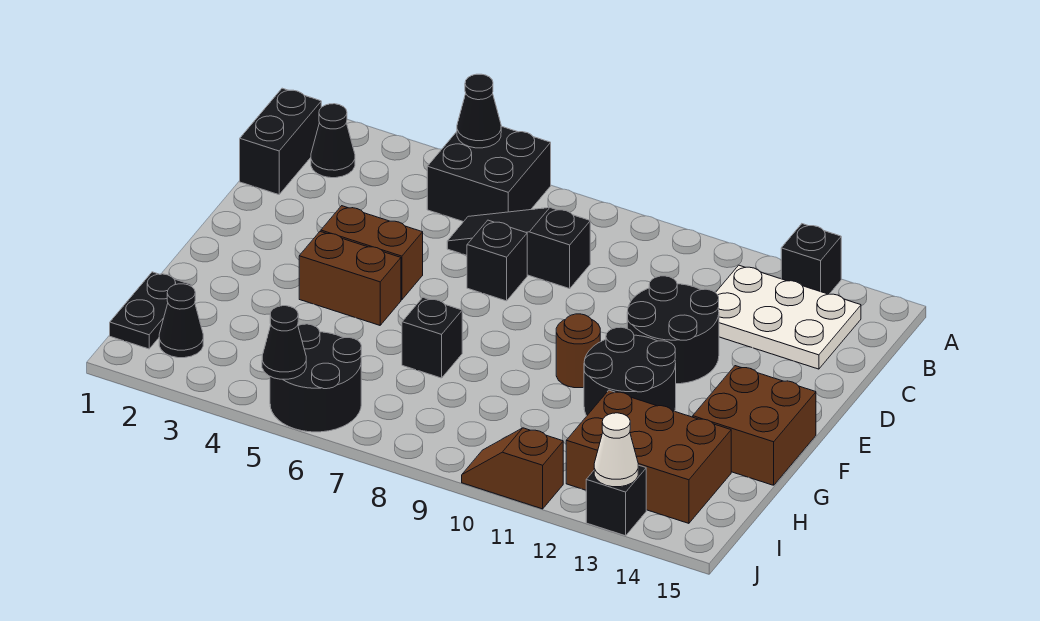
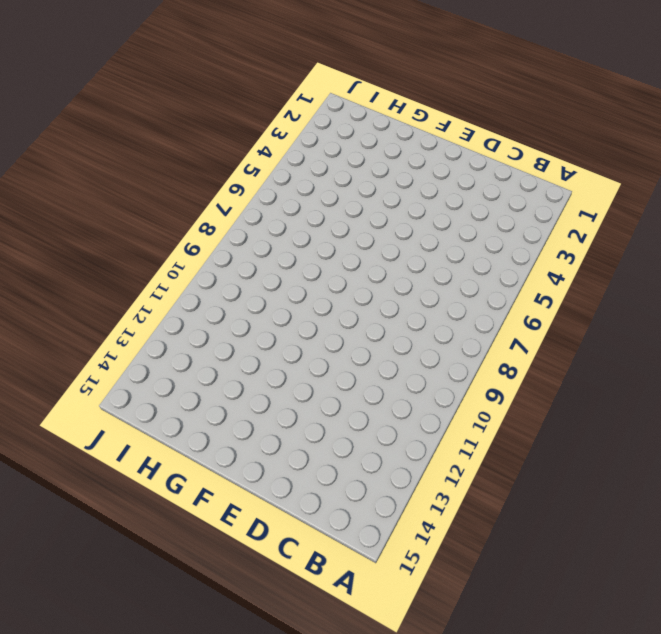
none -> black 2x2 brick [427,126,551,222]
none -> black 1x1 brick [781,224,841,294]
none -> black 1x2 brick [240,88,321,195]

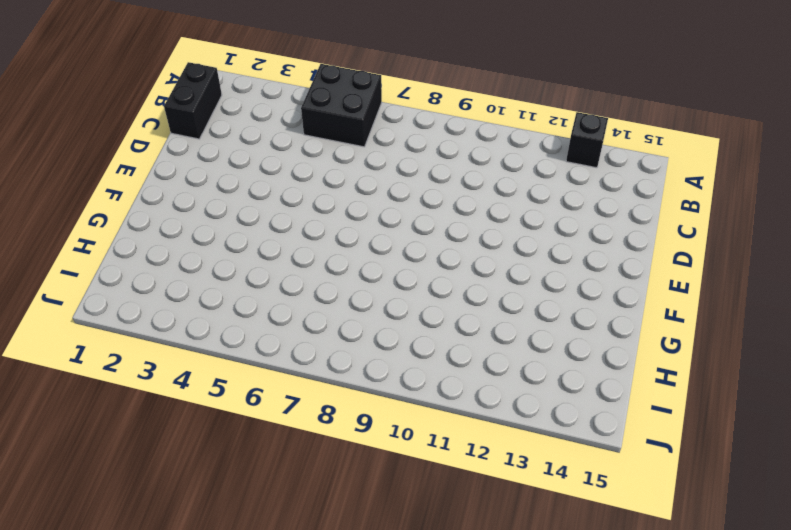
none -> black 1x1 cone [311,104,355,178]
none -> white 2x3 plate [716,265,861,369]
none -> black 1x3 slope [447,208,590,289]

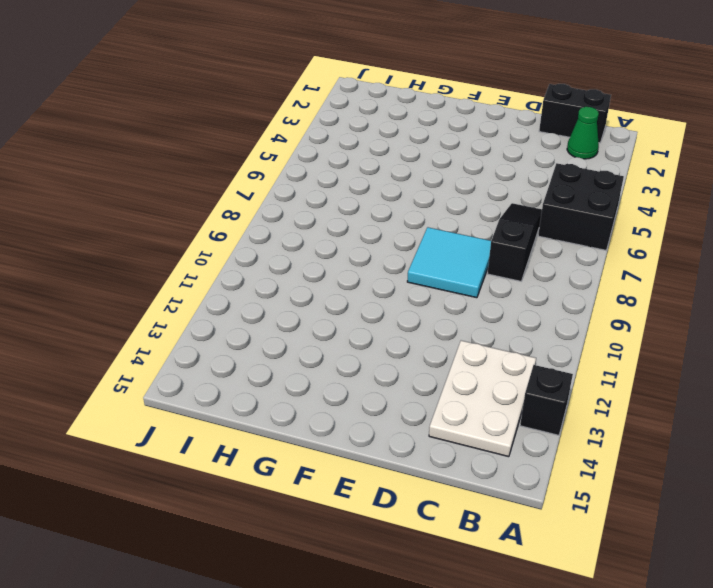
green 1x1 cone [567,107,599,159] -> black 1x1 cone [311,104,355,178]
cyan 2x2 tile [407,227,491,298] -> none
none -> black 1x1 brick [467,220,527,301]
none -> black 2x2 round brick [627,276,719,384]
none -> brown 1x2 brick [321,206,423,300]

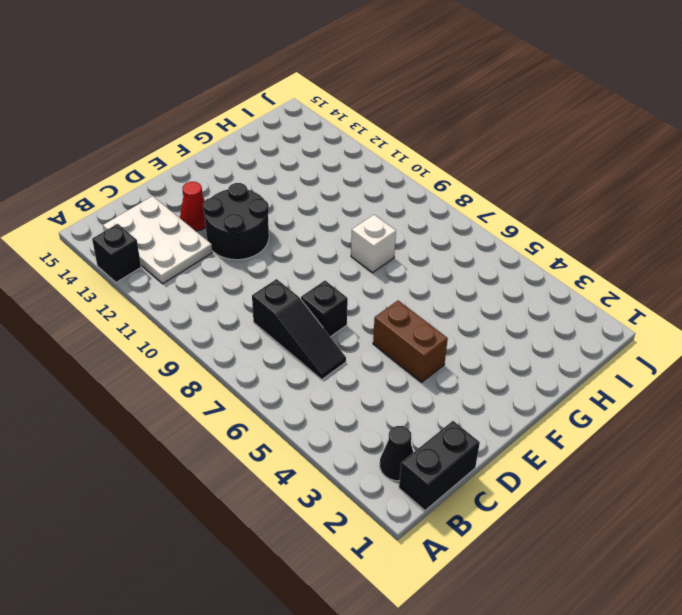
red 1x1 cone [180,182,206,231] -> none
white 1x1 brick [351,215,396,273] -> none
none -> black 2x2 brick [427,126,551,222]
none -> brown 1x2 brick [299,232,401,325]
none -> brown 1x1 round brick [556,314,600,388]

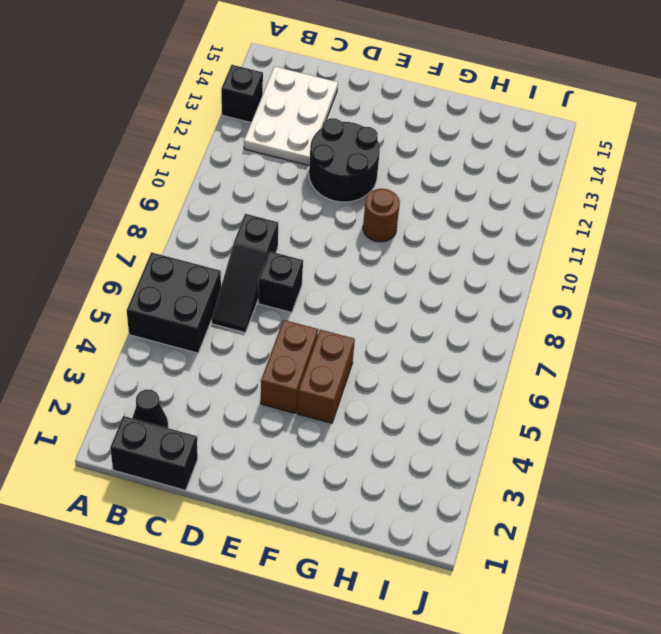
none -> black 2x2 round brick [584,327,676,416]
none -> brown 2x2 brick [693,366,816,485]
none -> black 1x1 brick [402,298,462,378]

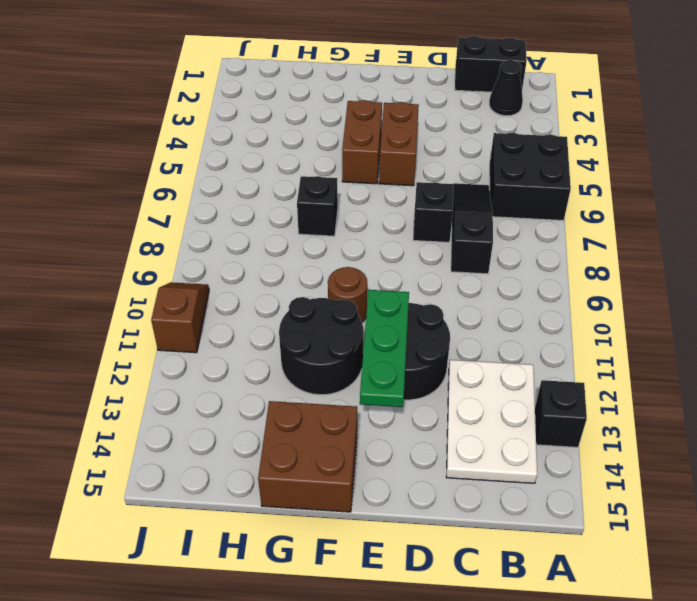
green 1x3 plate [360,290,409,407] -> none
none -> black 1x2 plate [110,272,192,349]
none -> brown 2x3 brick [566,390,731,523]
none -> black 1x1 cone [159,284,203,358]

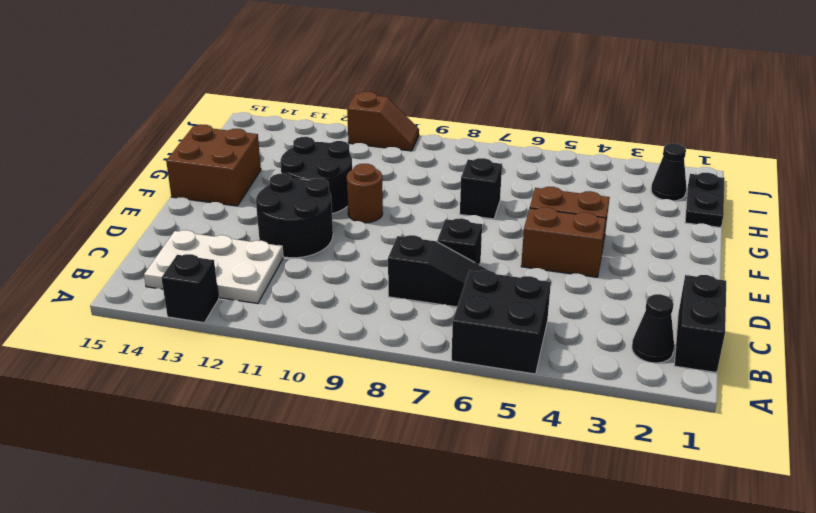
none -> brown 2x3 brick [566,390,731,523]
none -> black 2x2 round brick [270,324,361,432]
none -> black 1x1 brick [586,465,646,536]

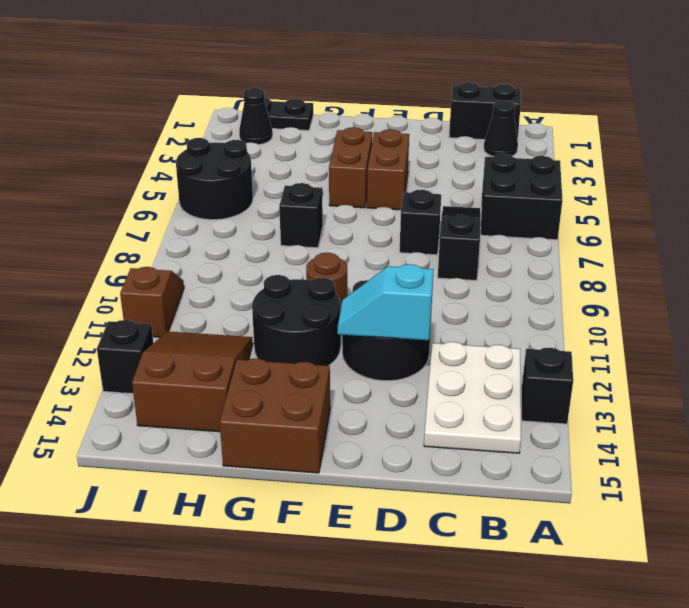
cyan 1x2 slope [338,264,434,340] -> none
brown 2x3 slope [132,332,253,432] -> brown 2x3 brick [566,390,731,523]
none -> black 1x1 cone [457,74,501,148]
none -> black 1x1 cone [262,306,306,379]
none -> white 1x1 cone [594,413,638,487]

